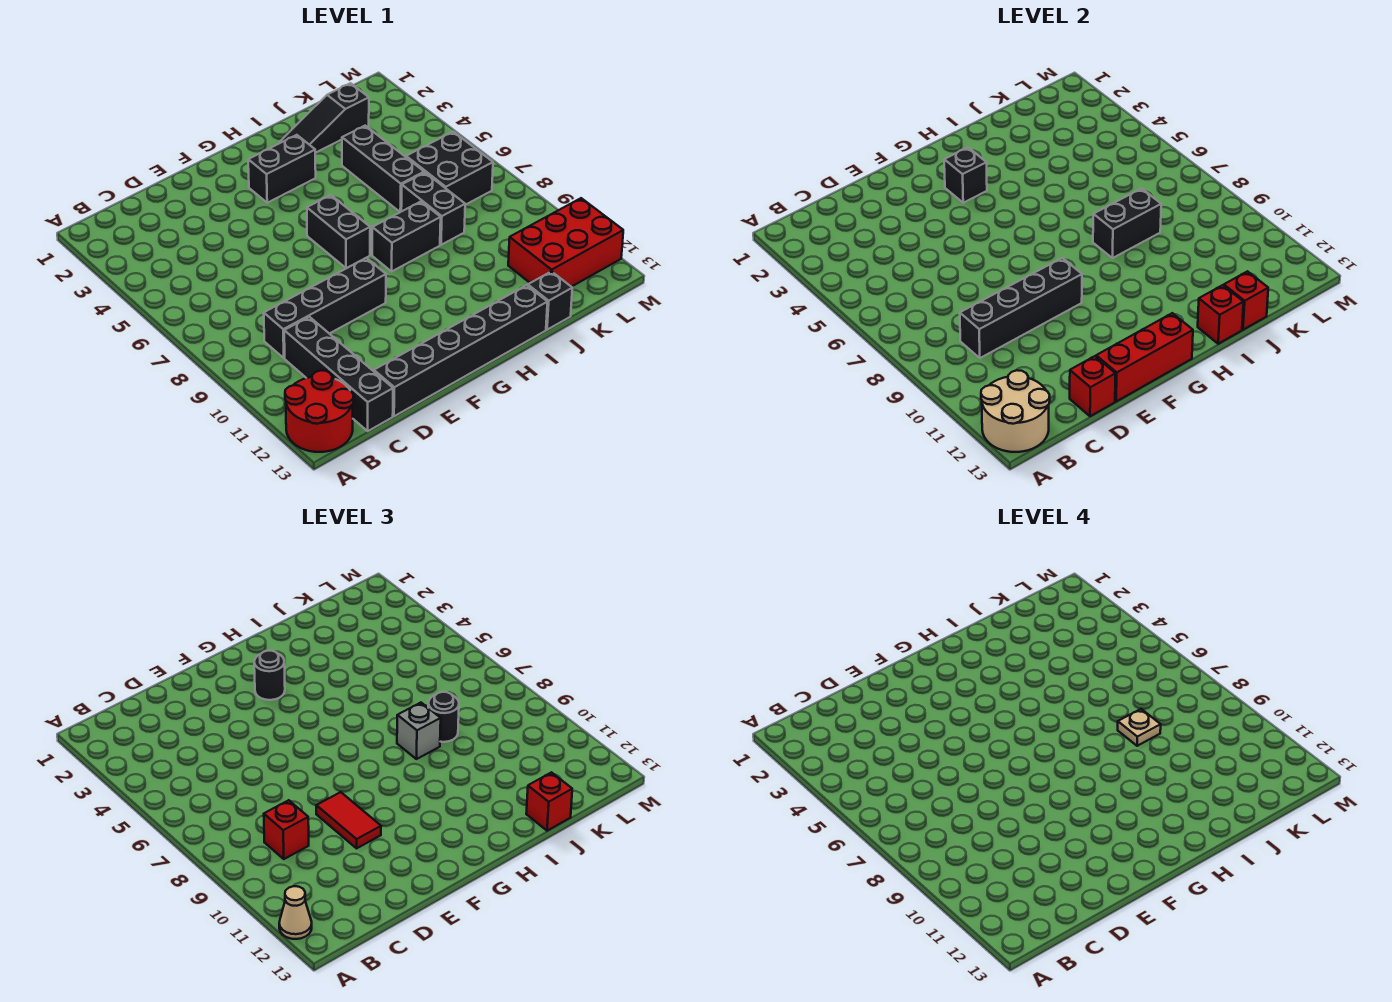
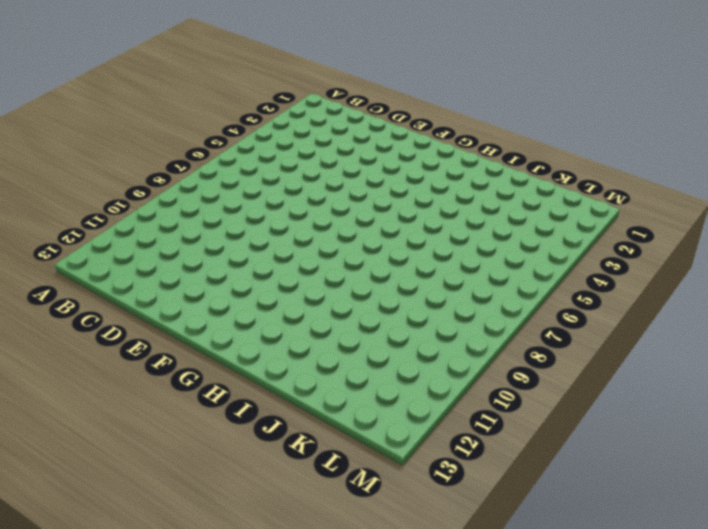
none -> red 2x2 round brick [285,370,354,452]
none -> black 1x4 brick [264,258,386,358]
none -> black 1x4 brick [284,317,393,431]

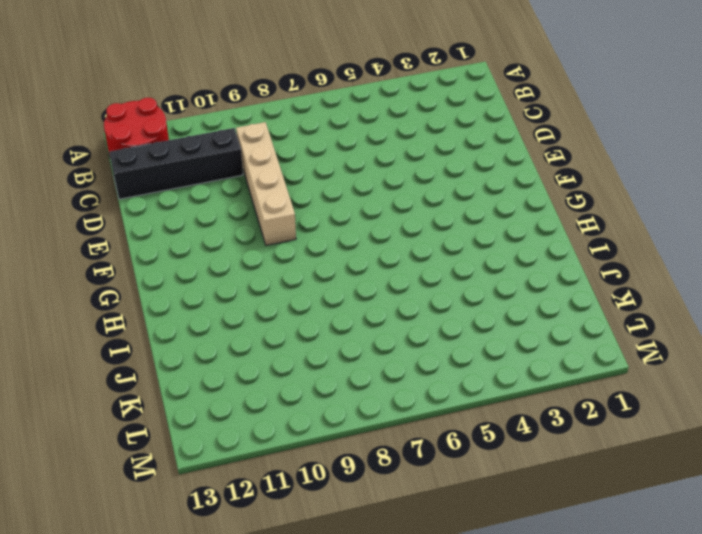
tan 1x4 brick [236,122,296,245] -> black 1x4 brick [264,258,386,358]
none -> black 1x6 brick [374,285,548,416]
none -> black 1x2 brick [248,135,316,203]
none -> black 1x2 brick [307,195,370,268]

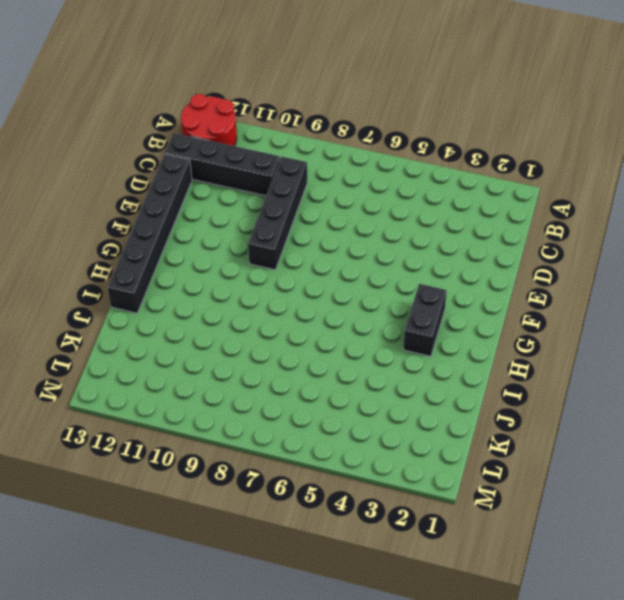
none -> black 1x2 brick [307,195,370,268]
none -> black 1x2 brick [372,202,441,271]
none -> black 1x3 slope [279,83,369,153]

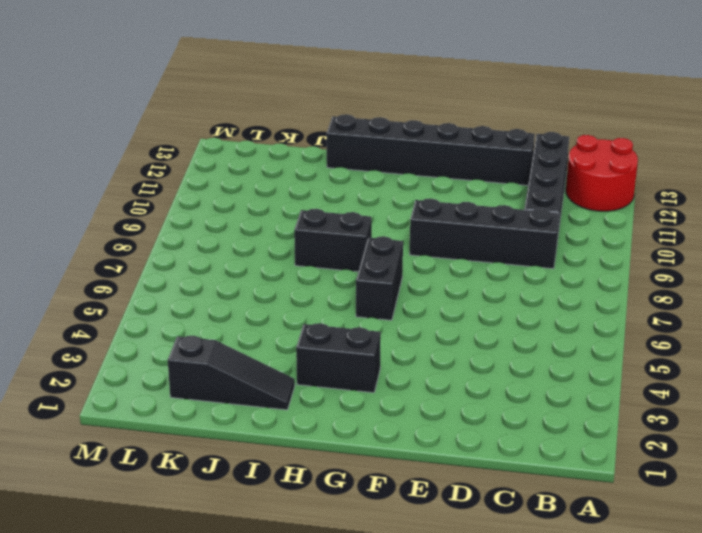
none -> black 1x3 brick [342,126,424,212]
none -> black 1x2 brick [401,173,465,245]
none -> black 1x1 brick [528,271,572,330]

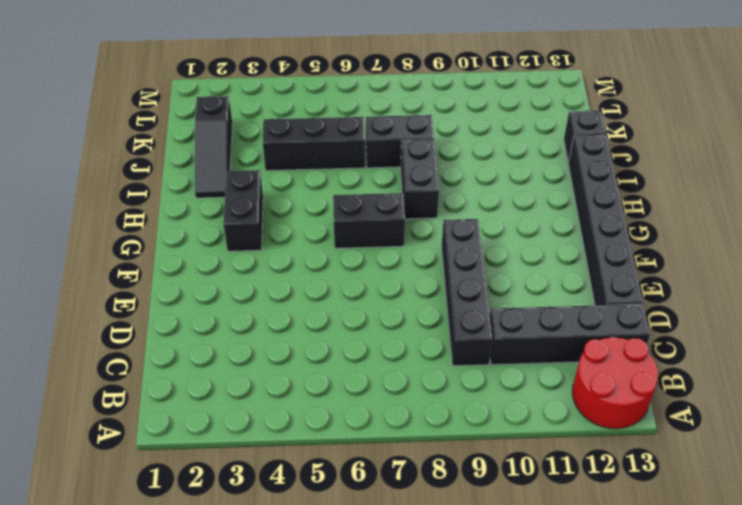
none -> black 2x2 brick [406,132,493,205]
none -> red 2x3 brick [508,198,623,287]
none -> tan 2x2 round brick [981,370,1050,452]

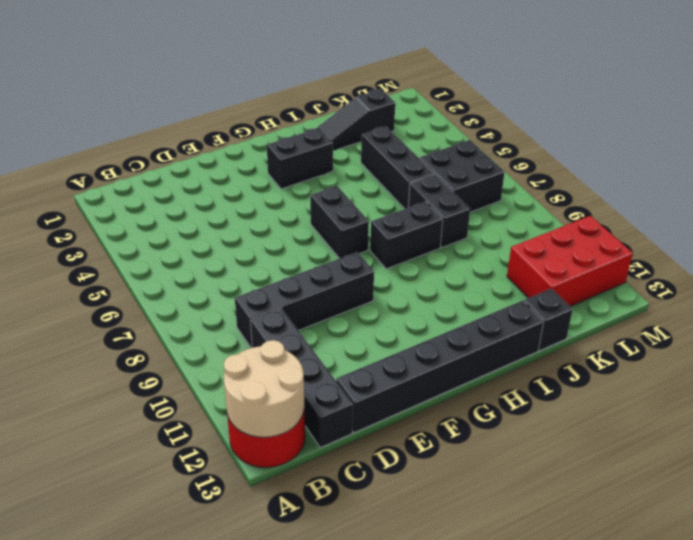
none -> black 1x4 brick [960,258,1082,358]
none -> red 1x1 brick [1070,356,1116,416]
none -> red 1x3 brick [1096,313,1193,401]

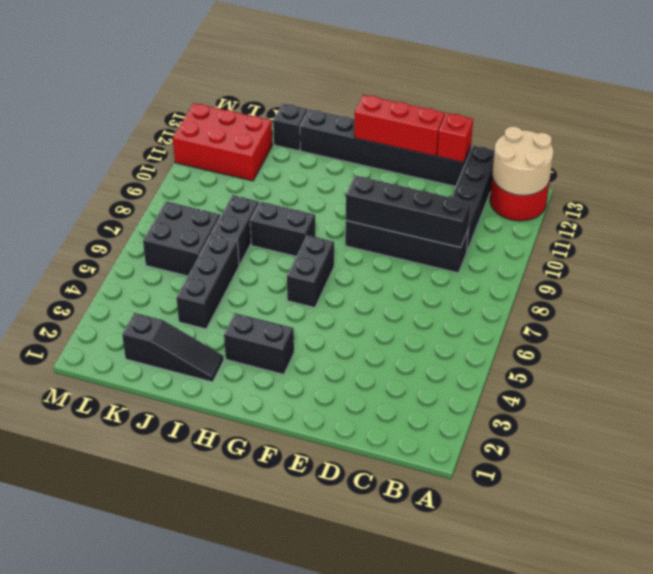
none -> black 1x1 brick [944,147,987,203]
none -> black 1x2 brick [1093,189,1161,258]
none -> red 1x1 brick [1198,285,1244,344]

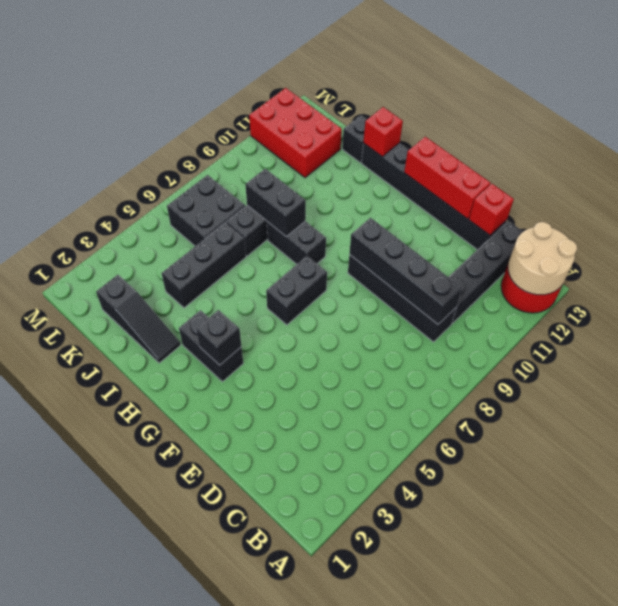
none -> red 1x1 brick [1224,271,1268,330]
none -> tan 1x1 cone [279,886,312,939]
none -> red 1x1 brick [264,800,309,859]

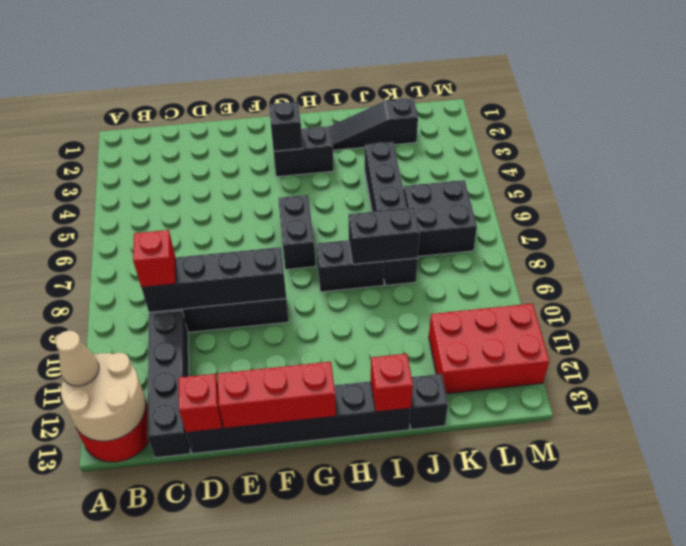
none -> red 1x1 brick [1224,271,1268,330]
none -> red 1x2 tile [316,792,381,848]
none -> black 1x1 round brick [254,651,285,700]

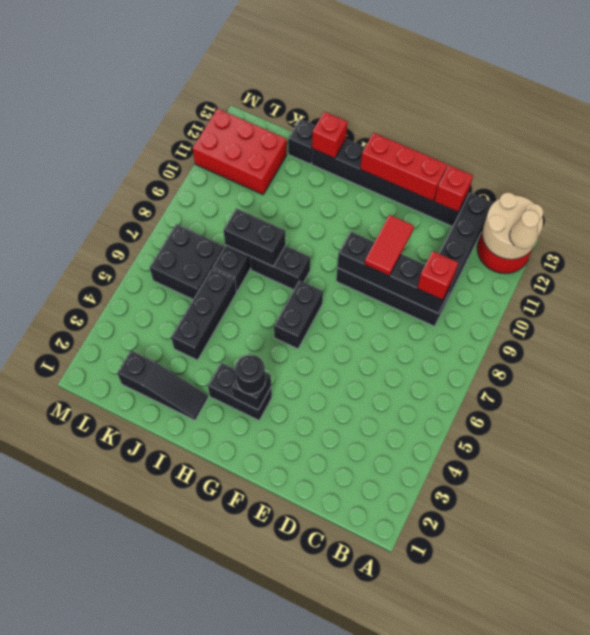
none -> red 1x1 brick [1224,271,1268,330]
none -> grey 1x1 brick [397,703,441,759]
none -> black 1x1 round brick [428,692,459,742]

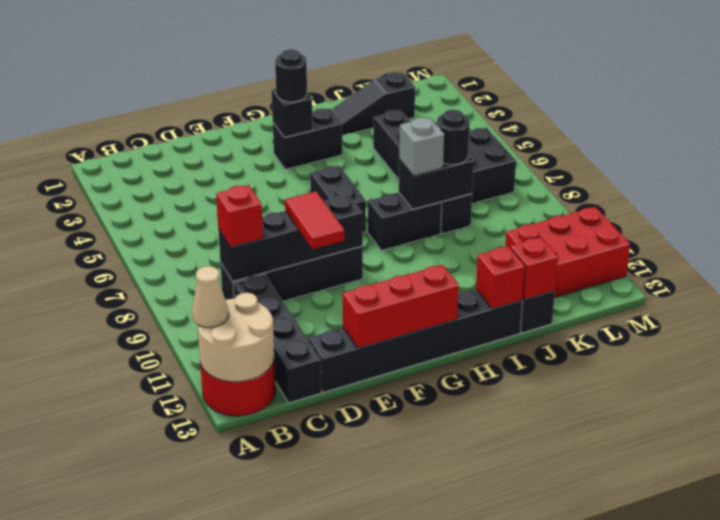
none -> red 1x1 brick [1070,356,1116,416]
none -> red 1x1 brick [526,772,572,831]
none -> tan 1x1 plate [1118,709,1161,746]

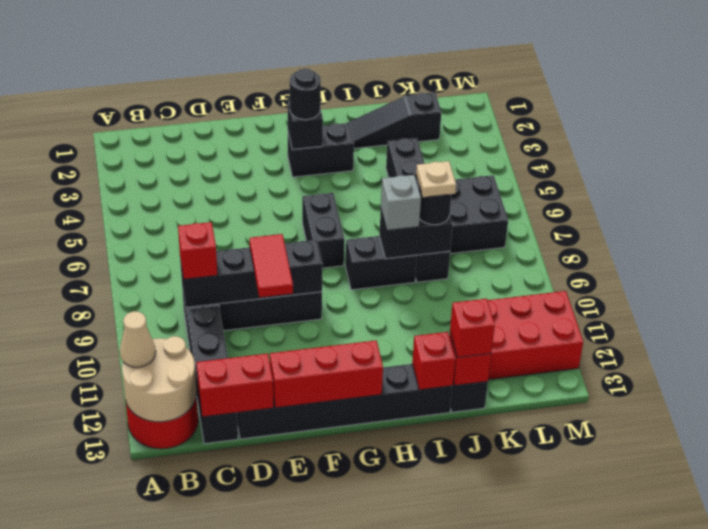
red 1x2 brick [196,354,274,417] -> red 1x1 brick [1070,356,1116,416]

